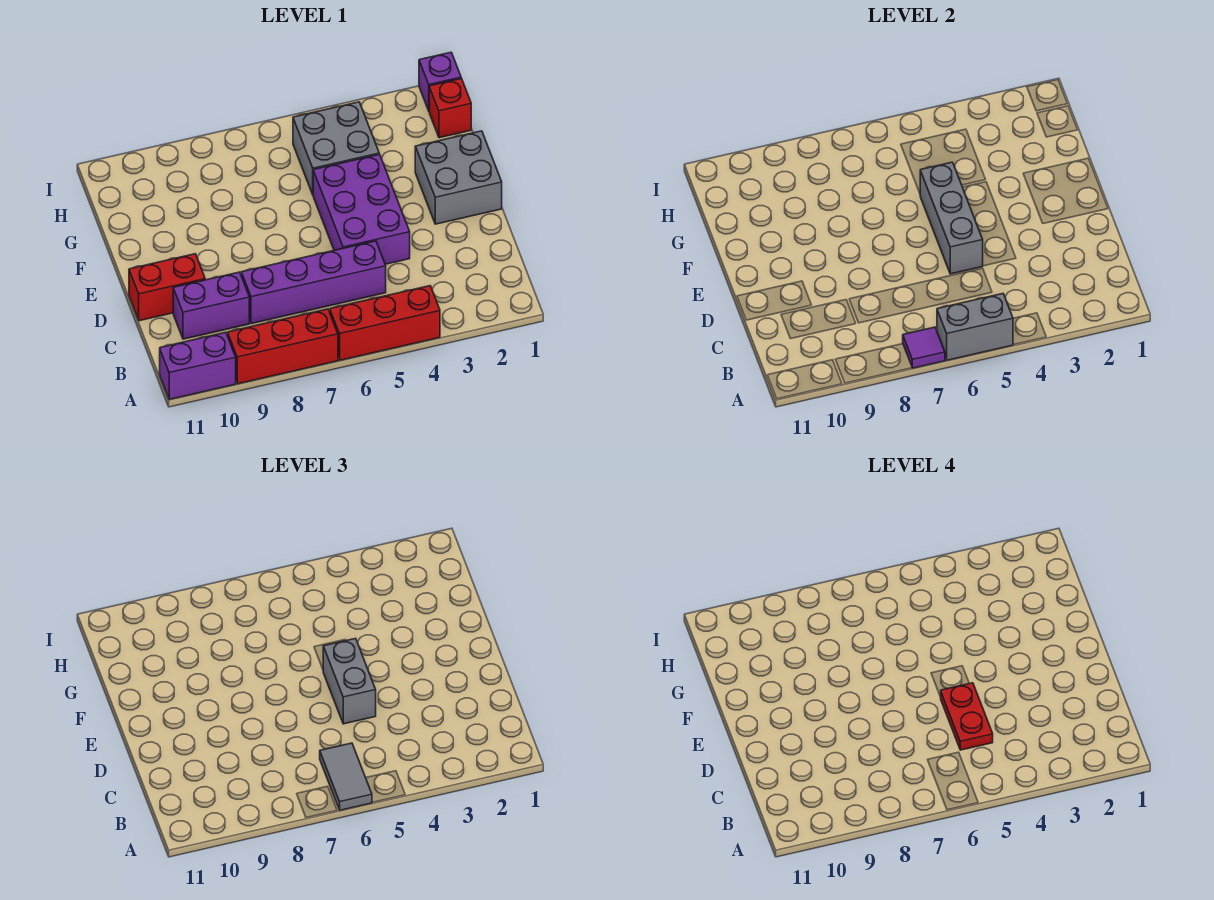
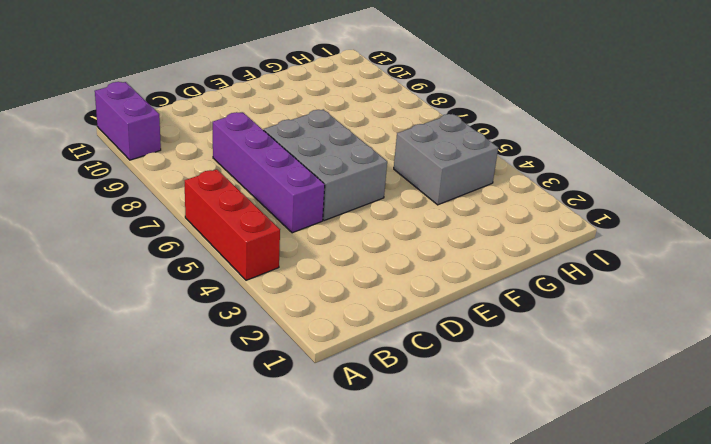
grey 2x3 brick [264,109,387,221] -> purple 2x3 brick [313,154,410,264]
none -> red 1x3 brick [228,309,338,384]
none -> purple 1x2 brick [173,272,249,339]
none -> red 1x2 brick [129,254,205,321]

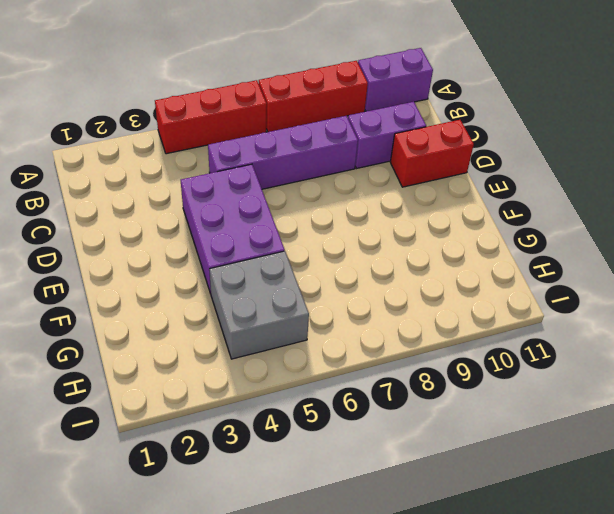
none -> grey 2x2 brick [415,131,502,224]
none -> red 1x1 brick [429,78,471,138]
none -> purple 1x1 brick [419,52,461,111]

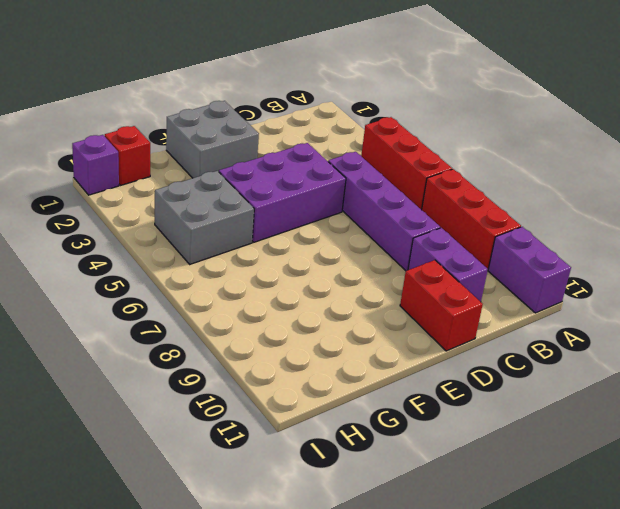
none -> grey 1x2 brick [937,294,1013,360]
none -> purple 1x1 tile [903,327,945,368]
none -> grey 1x3 brick [920,162,983,274]

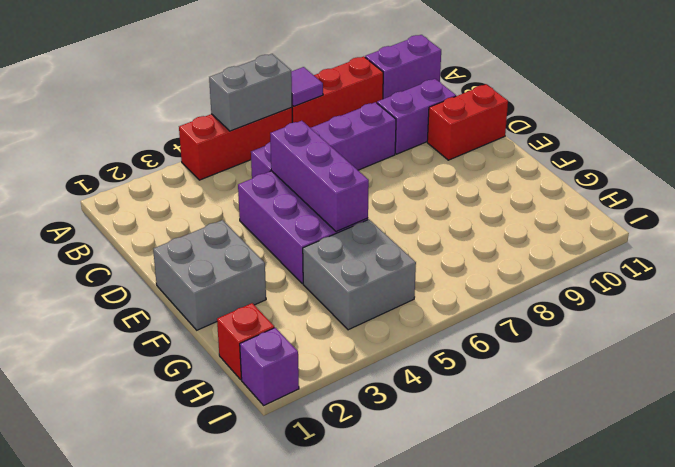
purple 1x3 brick [270,121,369,232] -> grey 1x3 brick [920,162,983,274]
none -> grey 1x2 tile [320,743,372,810]
none -> grey 1x2 brick [323,638,376,724]
none -> red 1x2 plate [941,683,993,750]

